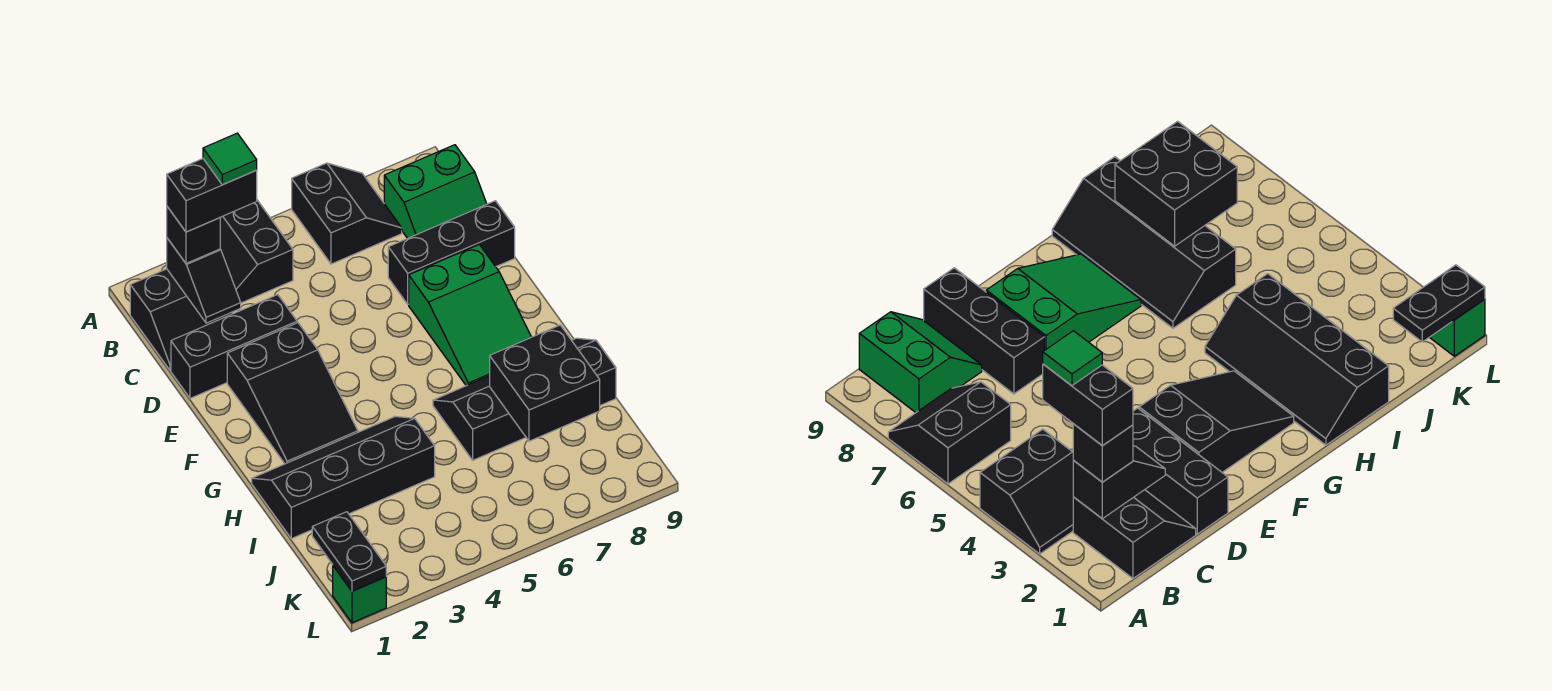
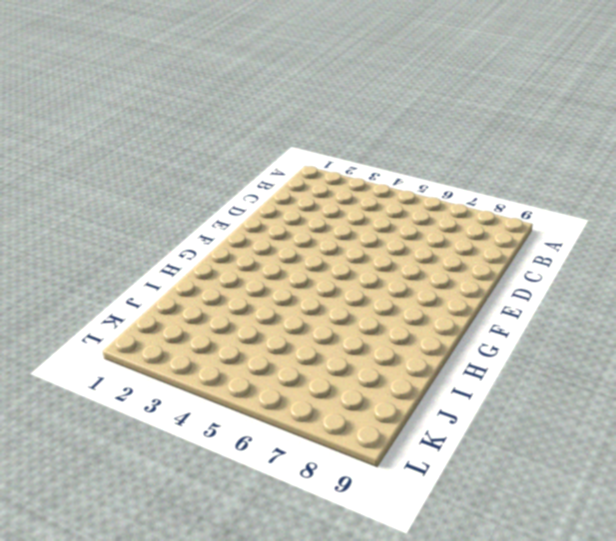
none -> black 2x2 slope [220,200,293,303]
none -> black 2x2 slope [292,163,402,264]
none -> black 2x2 slope [130,269,233,370]

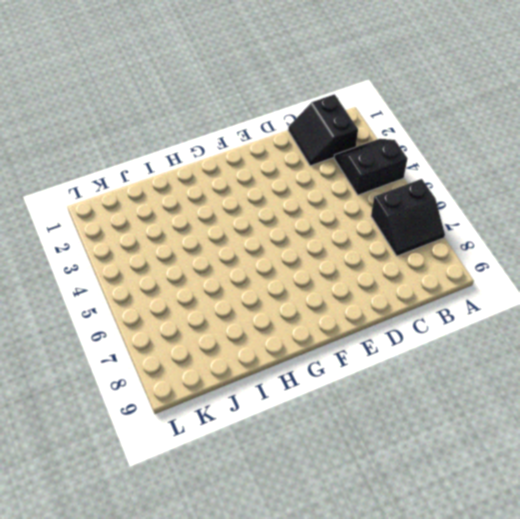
none -> green 2x2 slope [384,145,487,238]
none -> black 1x3 brick [171,295,297,398]
none -> black 1x3 brick [388,201,515,304]

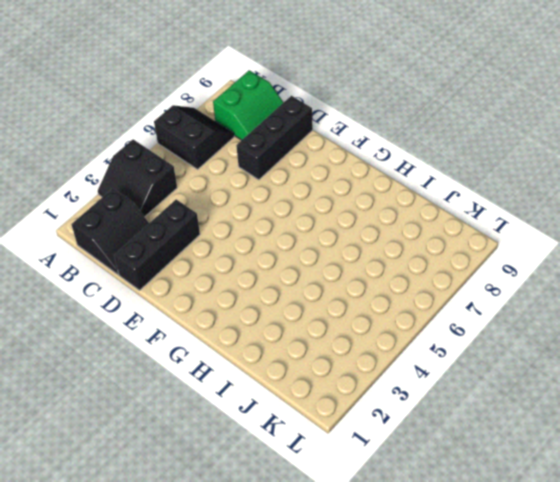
none -> black 2x3 slope [227,323,358,464]
none -> green 2x3 slope [409,244,531,386]
none -> black 2x4 slope [252,417,435,539]

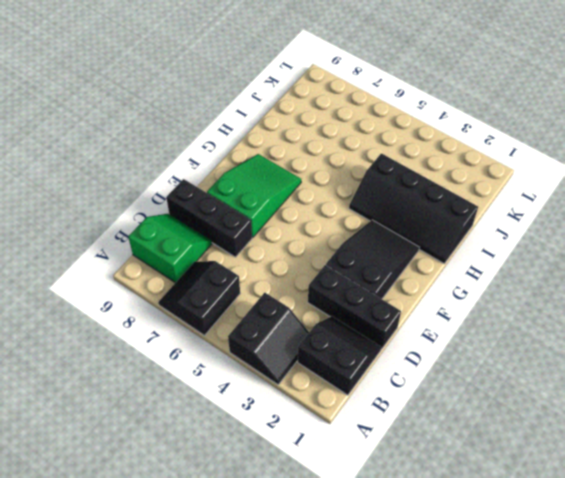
none -> black 2x4 slope [433,338,616,460]
none -> green 1x1 brick [333,566,386,623]
none -> black 1x2 slope [167,238,241,323]

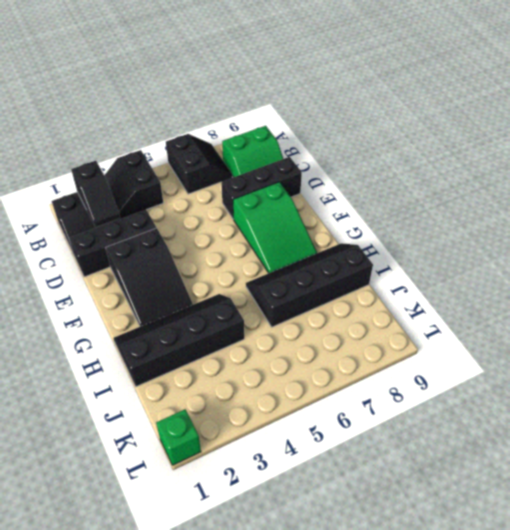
none -> black 2x2 brick [490,325,600,441]
none -> black 1x2 plate [312,512,386,591]
none -> black 1x1 brick [167,207,220,263]

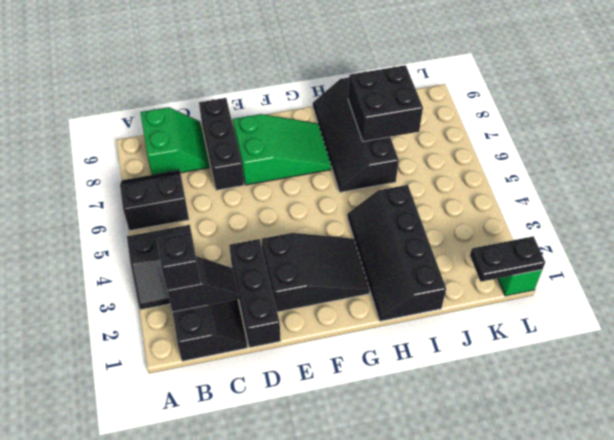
none -> black 1x2 brick [167,159,257,232]
none -> green 1x1 tile [203,133,257,185]

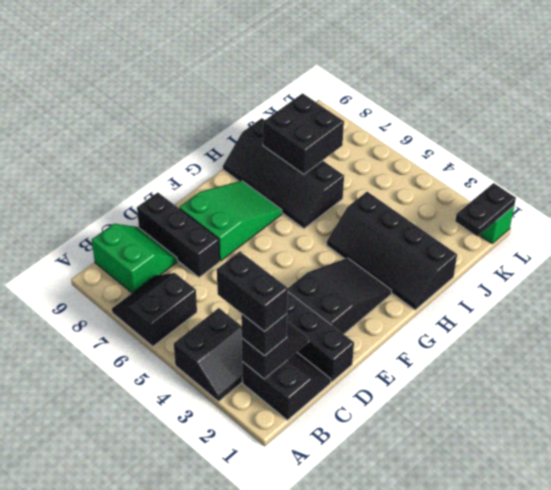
none -> green 1x1 tile [203,133,257,185]

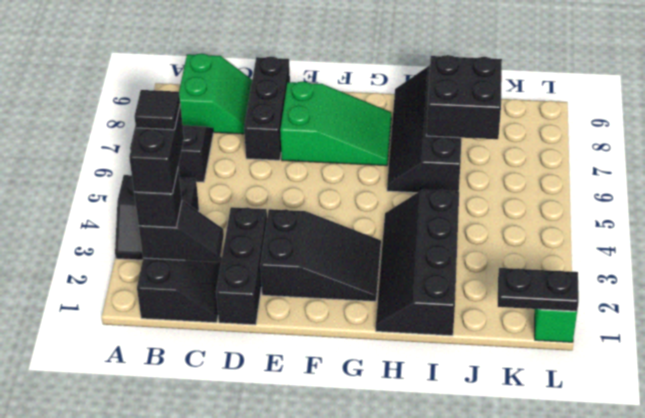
black 1x1 tile [134,90,180,130] -> green 1x1 tile [203,133,257,185]

